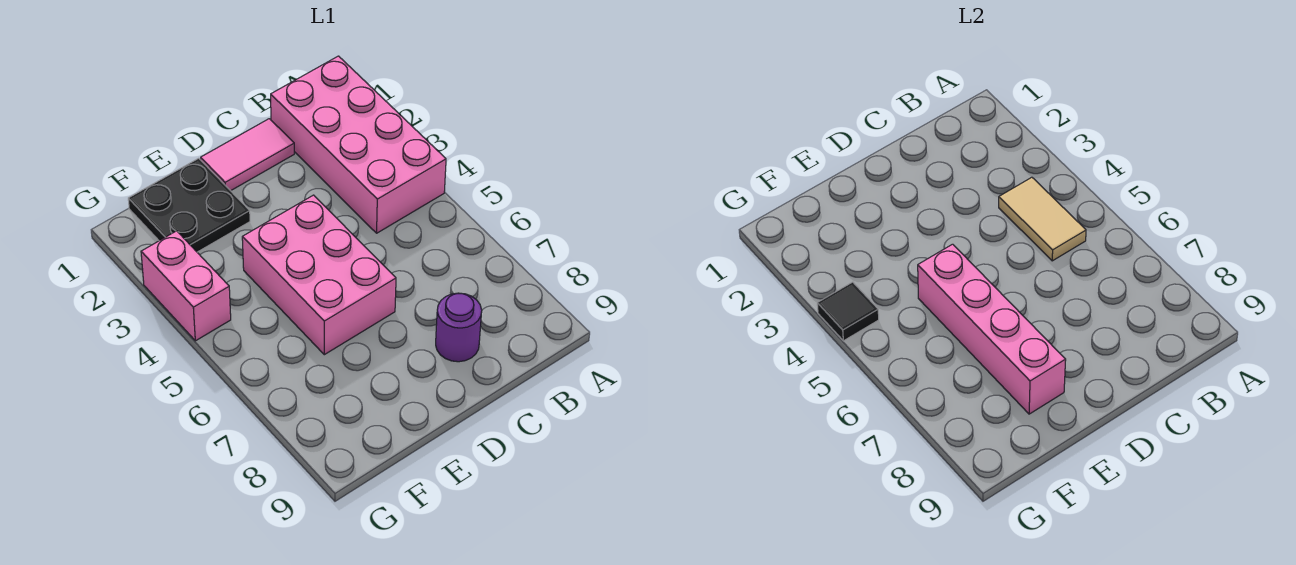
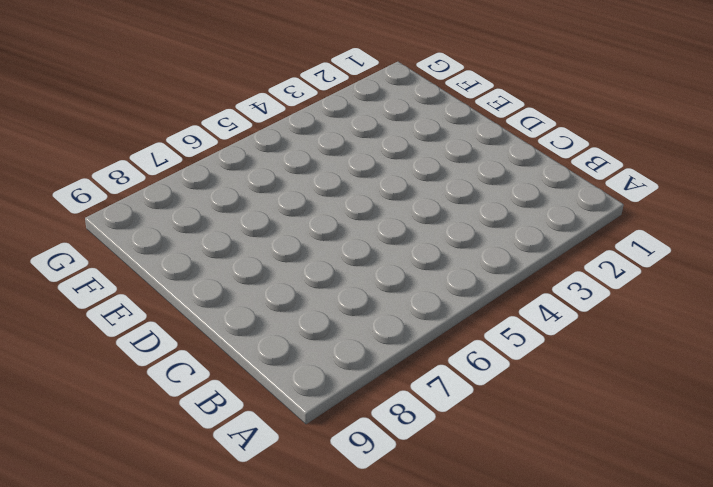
none -> pink 2x4 brick [271,56,446,233]
none -> pink 1x2 tile [201,119,294,191]

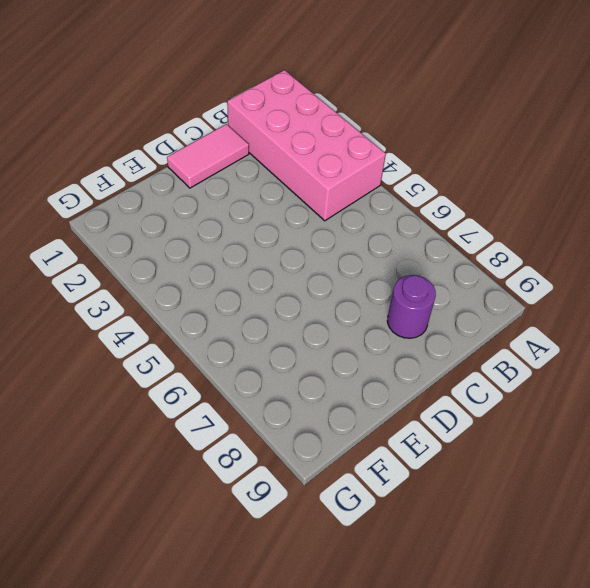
none -> pink 2x3 brick [242,195,396,355]
none -> black 2x2 plate [128,158,250,252]

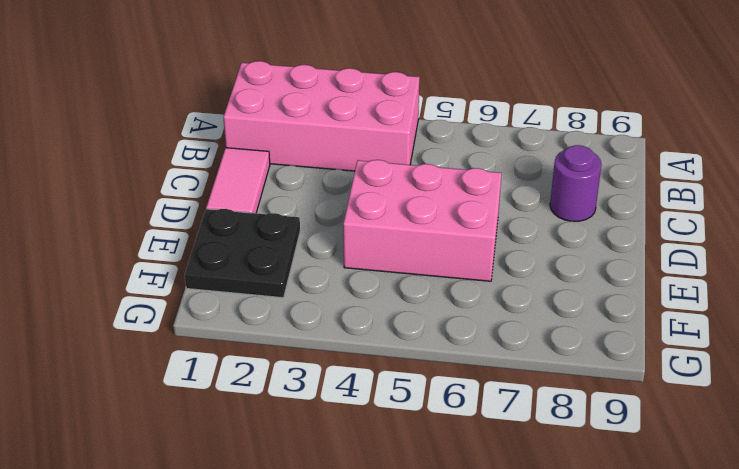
none -> pink 1x2 brick [141,231,231,341]
none -> tan 1x2 tile [999,177,1086,261]

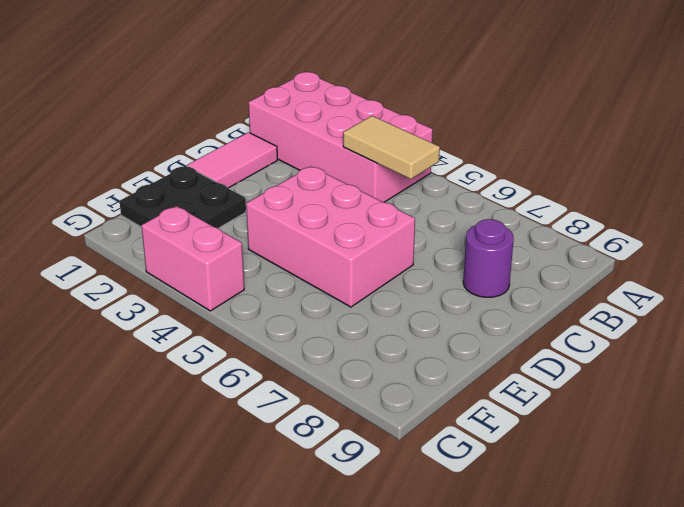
none -> pink 1x4 brick [918,244,1066,414]
none -> black 1x1 tile [817,282,879,341]

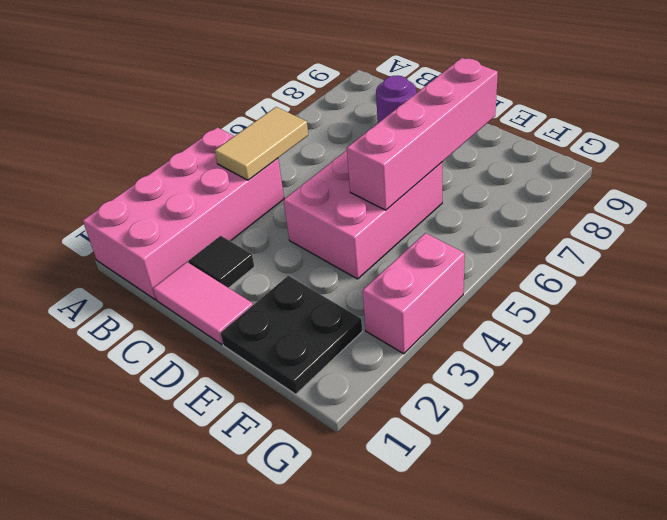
black 1x1 tile [189,236,254,288] -> black 1x1 tile moved to [817,282,879,341]

